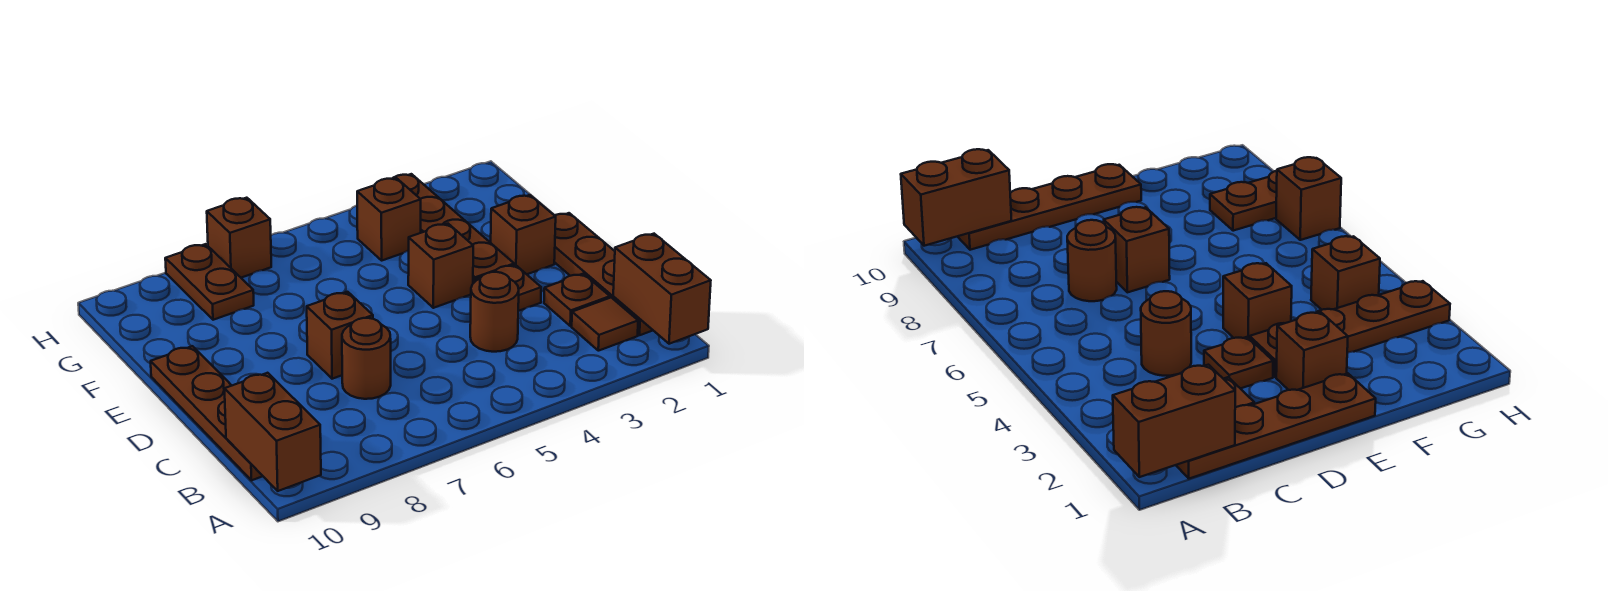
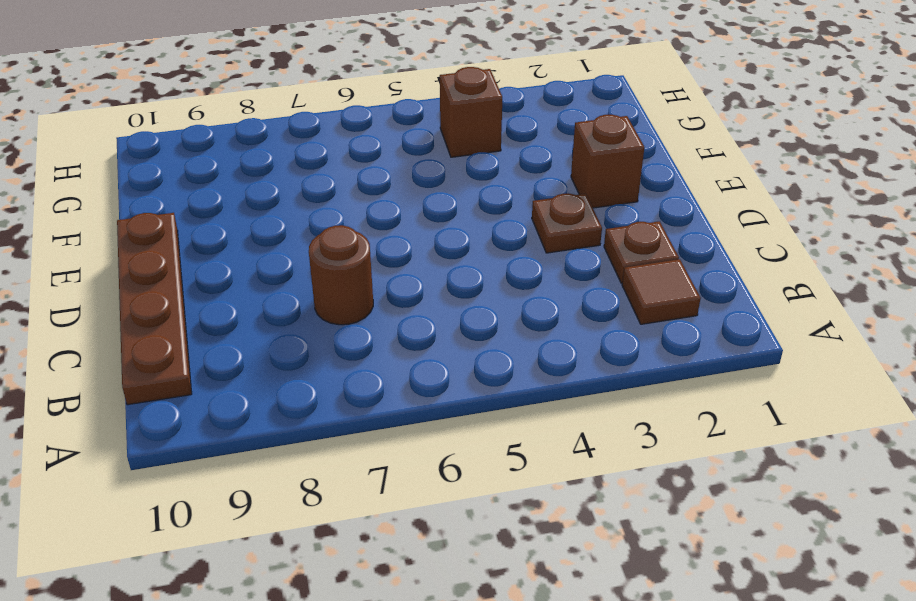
none -> brown 1x4 plate [554,213,653,335]
none -> brown 1x1 round brick [470,272,519,352]
none -> brown 1x1 brick [307,292,373,379]

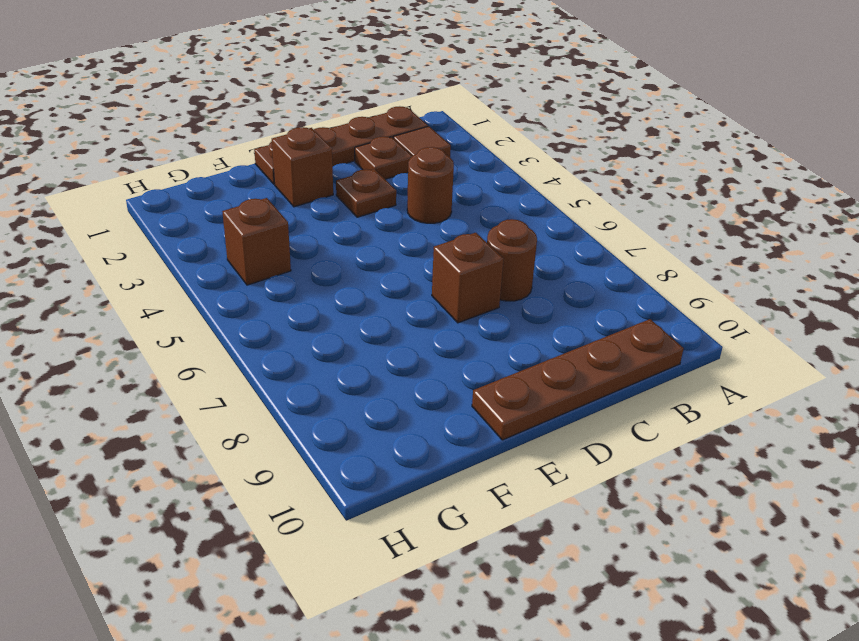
none -> brown 1x4 plate [392,174,514,283]
none -> brown 1x1 brick [408,224,473,308]
none -> brown 1x2 plate [165,244,254,320]

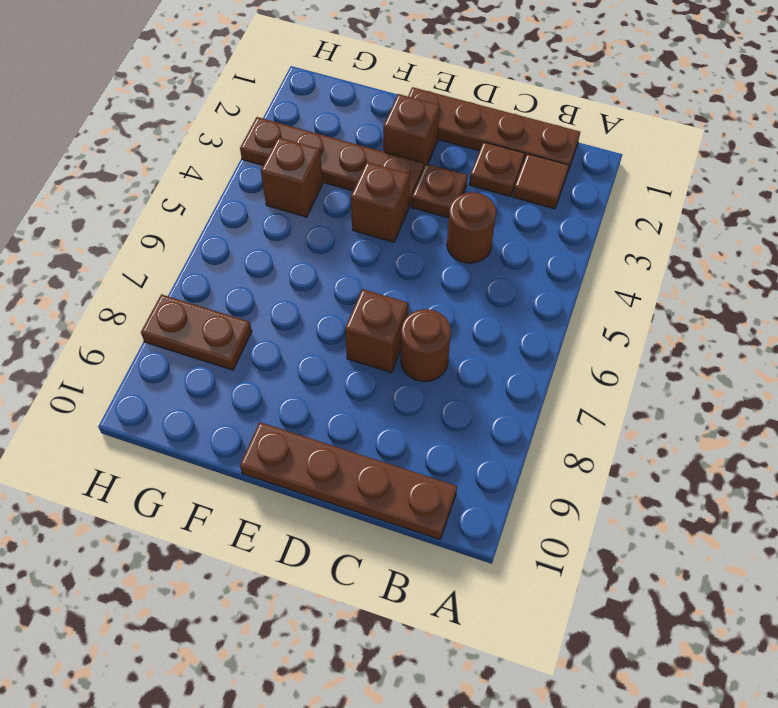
none -> brown 1x1 brick [207,198,271,278]
none -> brown 1x2 brick [613,234,711,344]
none -> brown 1x2 brick [225,373,321,491]

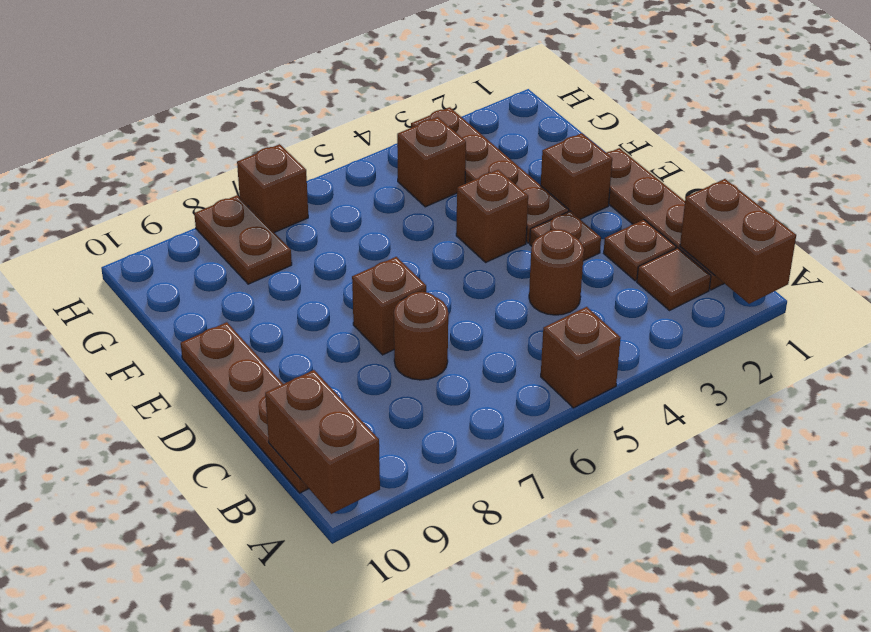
brown 1x1 brick [541,307,621,408] -> none

